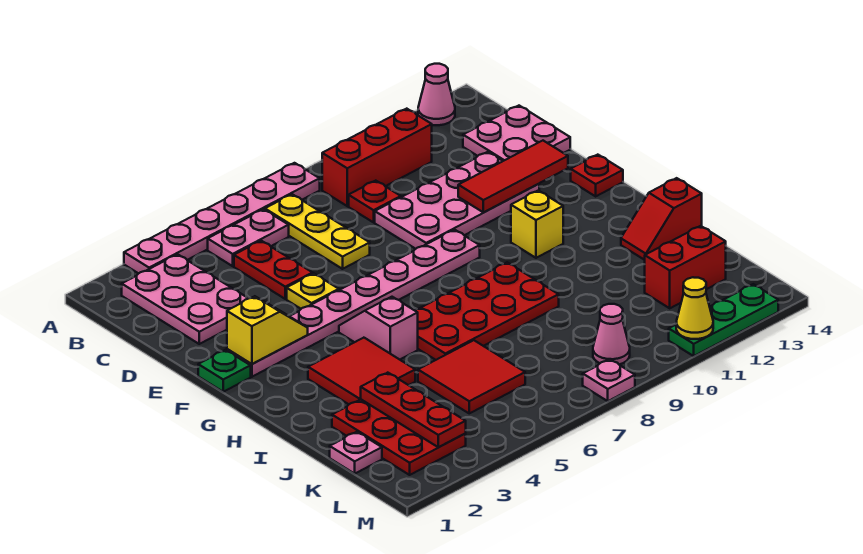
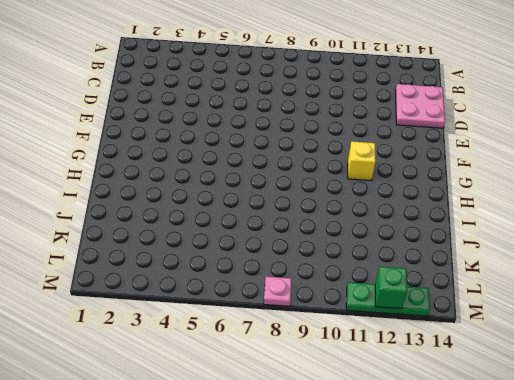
green 1x1 brick [375,267,407,309] -> none
none -> pink 1x6 plate [124,163,320,274]
none -> pink 1x1 cone [418,64,455,125]
none -> pink 2x3 plate [122,254,249,344]
none -> pink 1x2 plate [208,209,289,266]

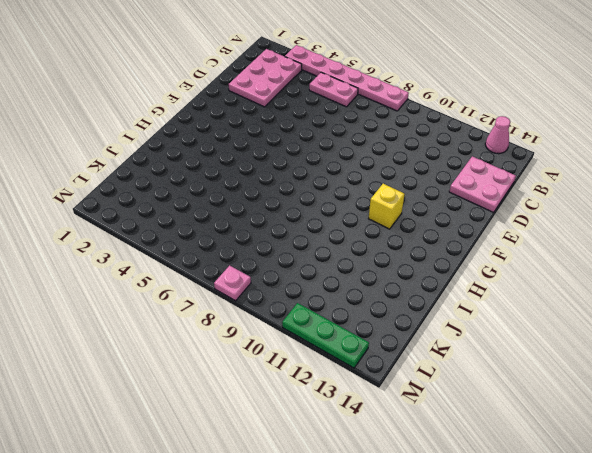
none -> yellow 1x3 plate [265,194,370,269]
none -> red 1x3 brick [322,109,432,206]
none -> red 1x2 plate [234,241,313,299]
none -> red 1x1 plate [349,181,401,222]

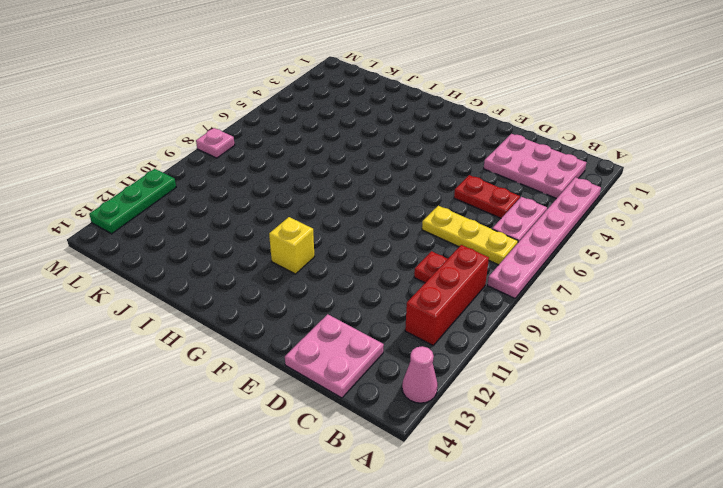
none -> pink 2x4 plate [375,152,539,249]
none -> yellow 1x1 plate [287,273,339,309]
none -> green 1x1 plate [198,350,251,392]
none -> pink 1x8 plate [227,230,480,377]

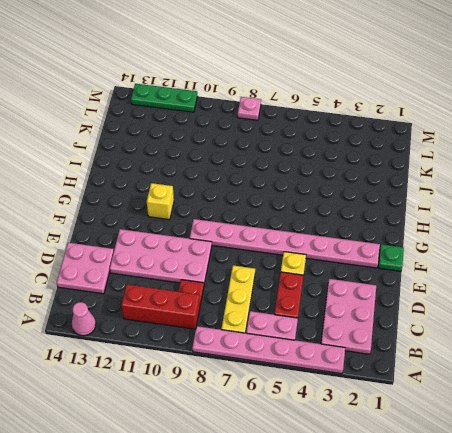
none -> red 1x1 plate [571,155,623,196]
none -> pink 1x2 slope [339,297,418,360]
none -> red 2x2 tile [308,338,415,404]
none -> red 2x4 plate [415,262,559,360]

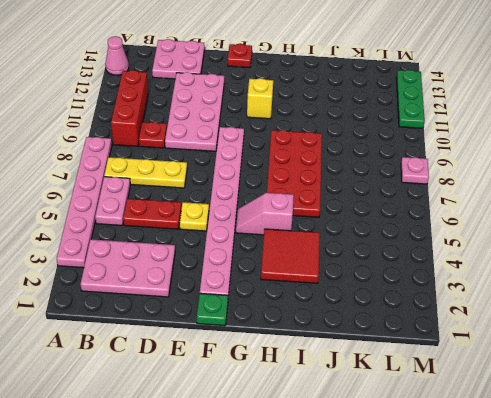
none -> red 1x2 slope [621,178,702,260]
none -> red 2x3 plate [332,400,466,475]
none -> red 2x2 tile [418,340,525,413]
none -> pink 1x1 plate [330,432,382,474]

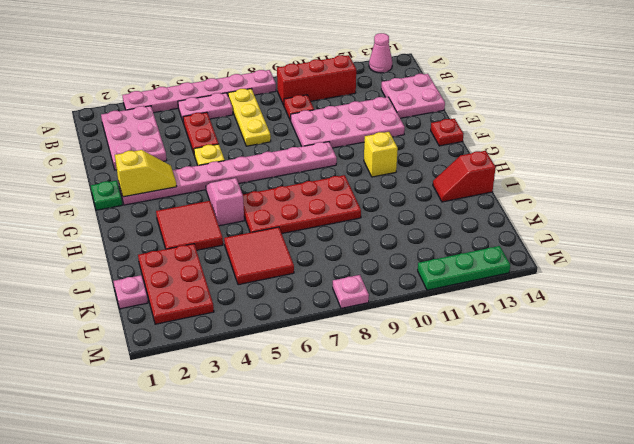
none -> red 1x2 brick [645,226,726,308]
none -> pink 1x1 cone [593,304,630,365]
none -> red 1x3 tile [458,141,568,212]
none -> red 1x3 plate [361,373,466,447]

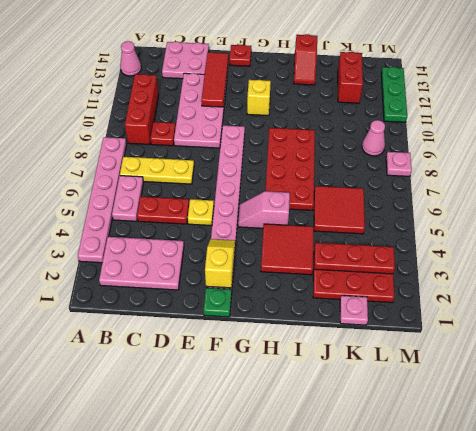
none -> yellow 1x1 cone [676,277,713,339]

